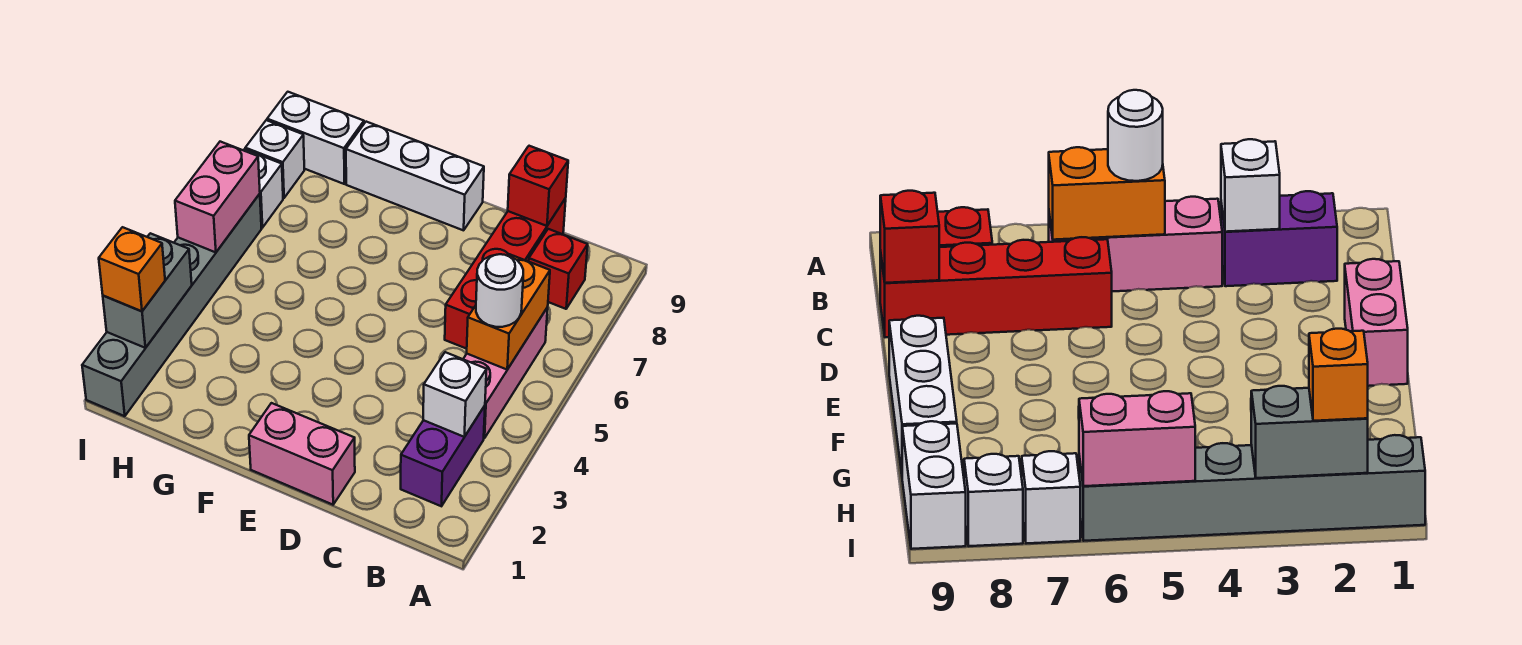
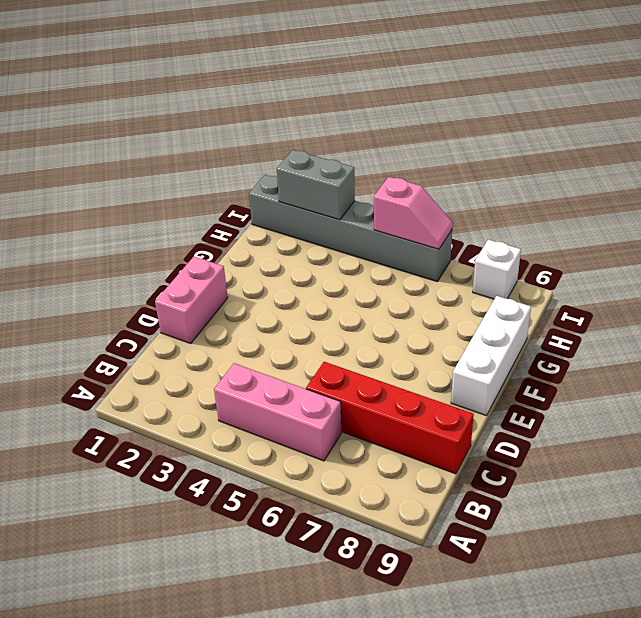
pink 1x2 slope [374,177,453,249] -> pink 1x2 brick [175,142,260,252]
none -> purple 1x2 brick [401,406,485,506]
none -> red 1x1 brick [529,229,588,309]
none -> white 1x2 brick [267,92,364,184]

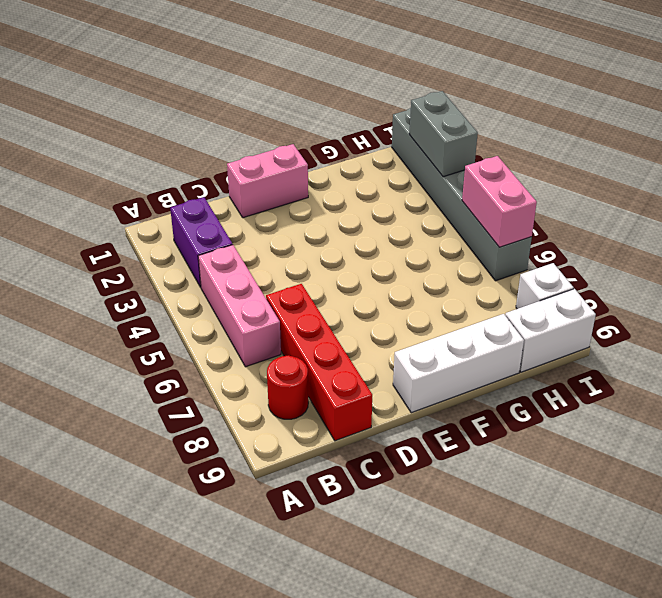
red 1x1 round brick [267,355,308,419] -> red 1x1 brick [529,229,588,309]
none -> white 1x1 brick [243,149,283,228]
none -> white 1x1 brick [423,352,487,437]
none -> orange 1x2 brick [467,254,550,370]

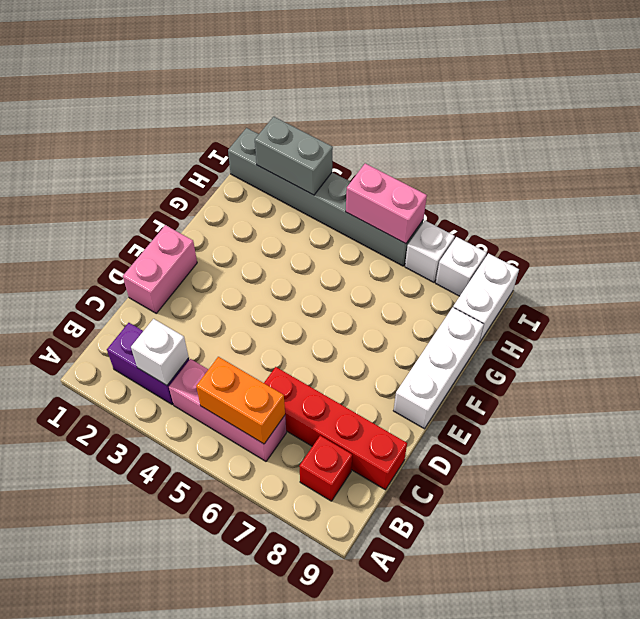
none -> red 1x1 brick [508,146,568,226]
none -> white 1x1 round brick [476,254,523,327]
none -> orange 1x1 brick [99,227,165,311]

